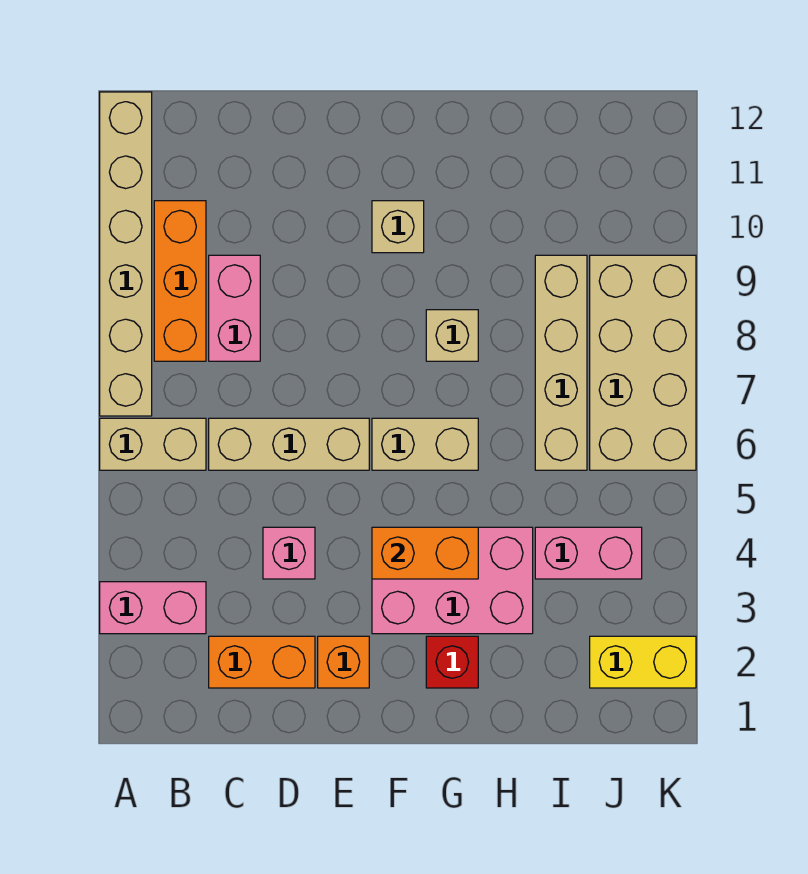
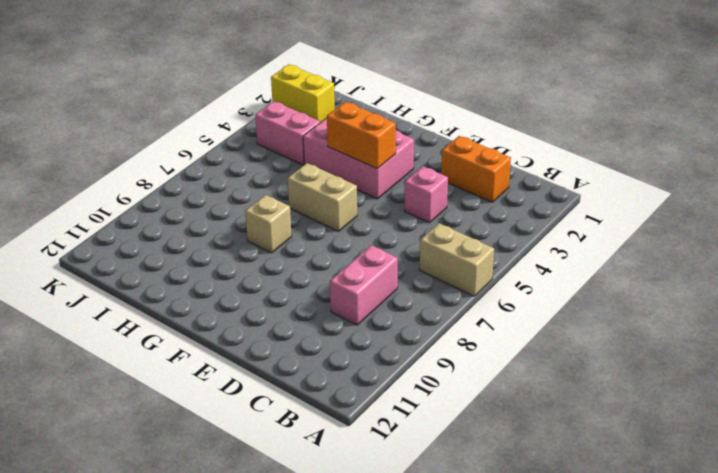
none -> pink 1x2 brick [100,582,206,634]
none -> tan 1x6 brick [100,92,152,416]
none -> orange 1x3 brick [154,201,206,361]

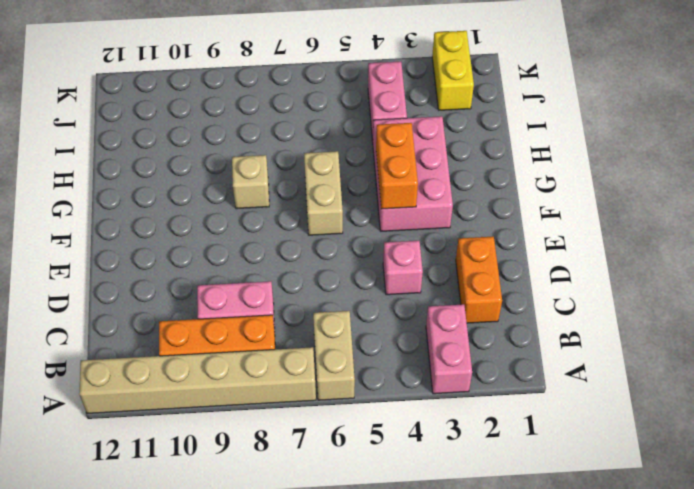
none -> tan 1x3 brick [209,418,369,470]
none -> orange 1x1 brick [318,636,369,688]
none -> tan 1x1 brick [372,201,424,253]

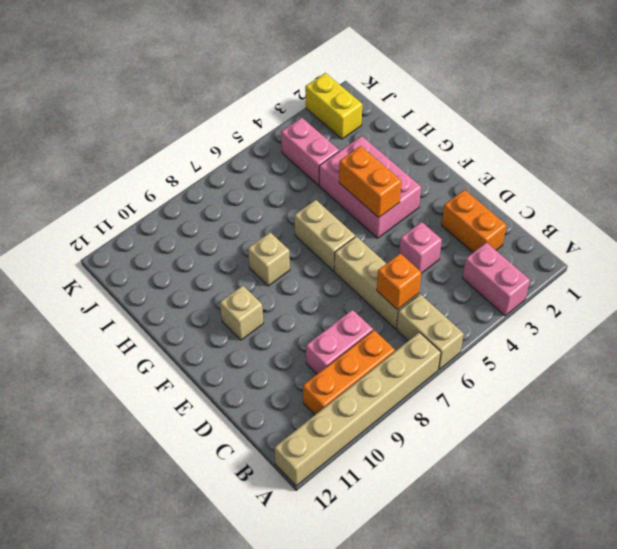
orange 1x1 brick [377,253,421,310] -> orange 1x1 brick moved to [318,636,369,688]
none -> red 1x1 brick [426,636,478,688]
none -> tan 1x4 brick [535,255,587,470]
none -> tan 2x4 brick [590,255,696,470]

